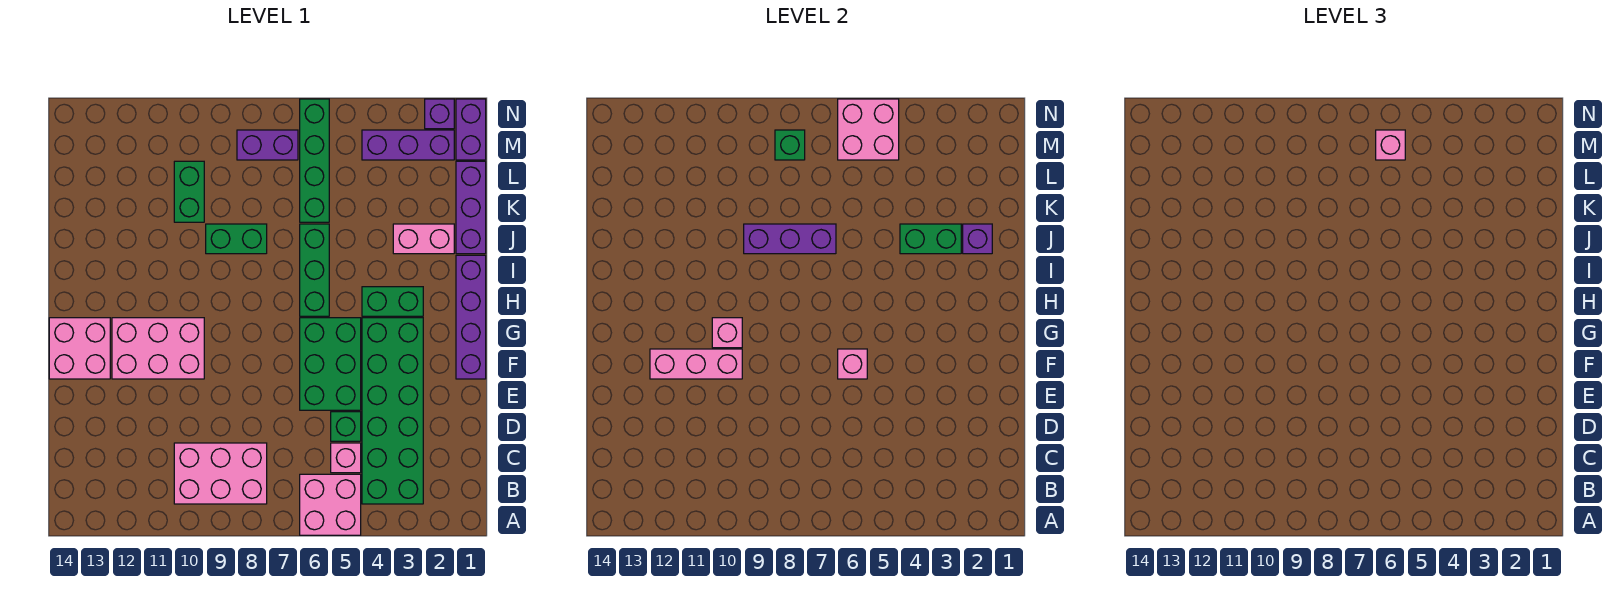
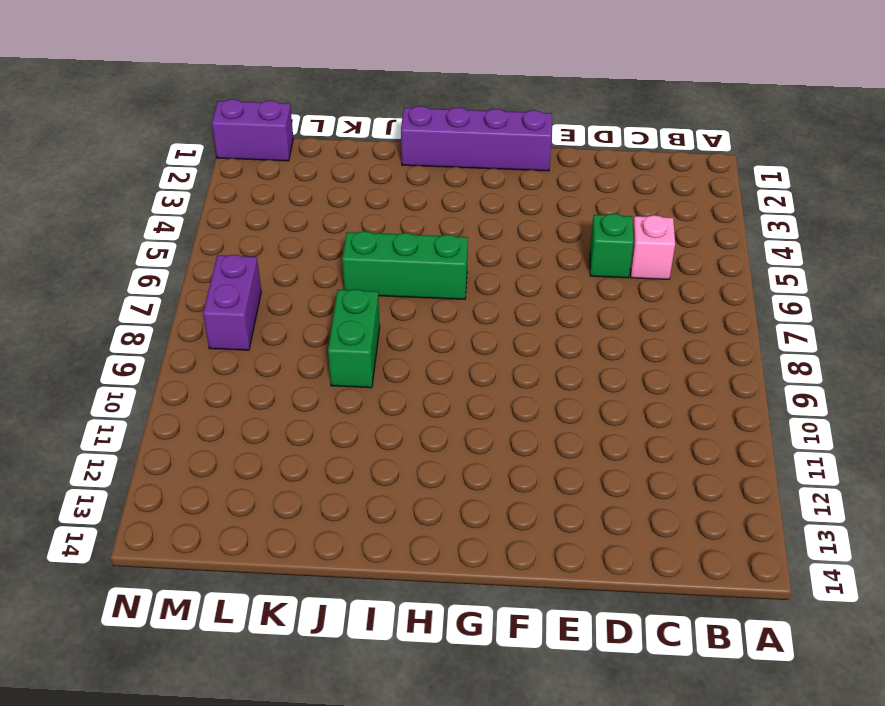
none -> pink 2x2 brick [300,474,361,535]
none -> green 2x6 brick [362,318,423,504]
none -> pink 2x3 brick [174,443,267,504]

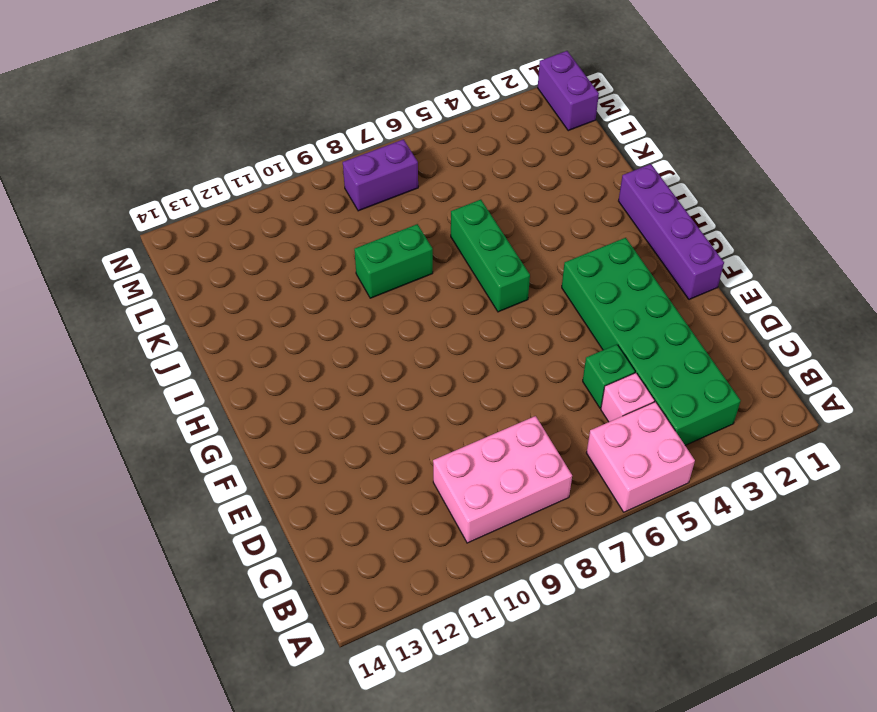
none -> green 2x3 brick [300,318,361,410]
none -> pink 2x3 brick [112,318,204,379]
none -> pink 2x2 brick [49,318,110,379]

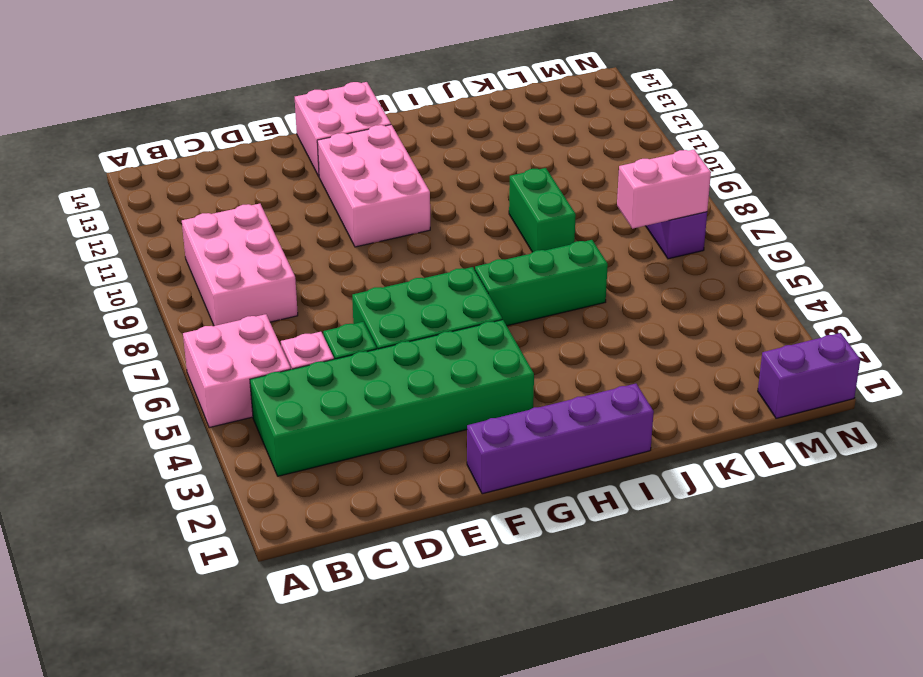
pink 1x2 brick [617,150,711,229] -> pink 1x2 brick turned to [393,224,454,254]
none -> green 1x2 brick [362,287,423,316]
none -> purple 1x3 brick [456,161,486,254]
none -> green 1x4 brick [300,99,329,222]

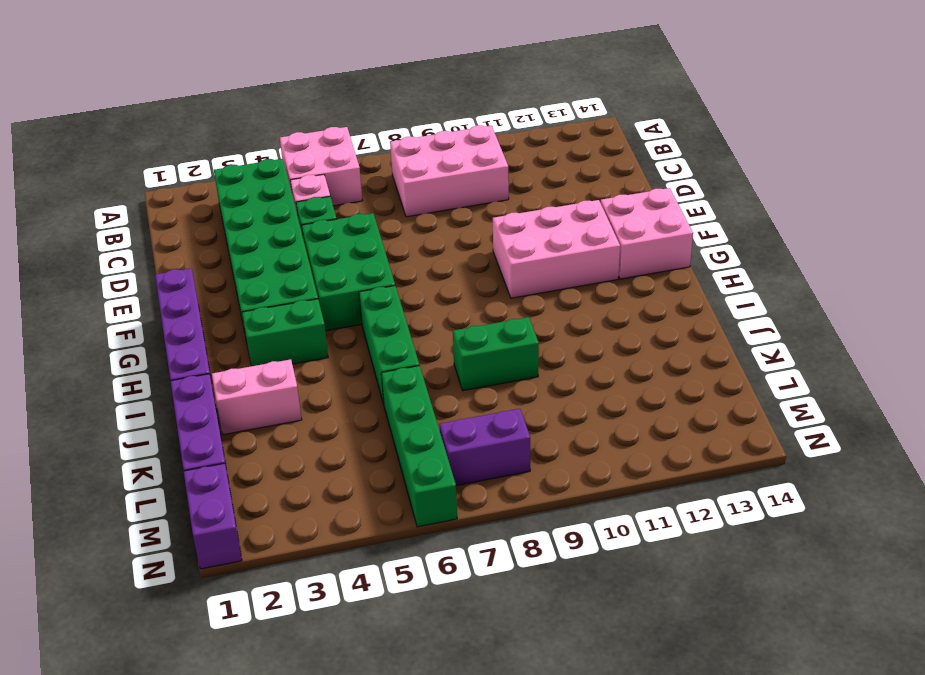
none -> green 1x2 brick [174,161,204,222]
none -> purple 1x3 brick [362,130,454,160]
none -> purple 1x1 brick [425,99,454,129]

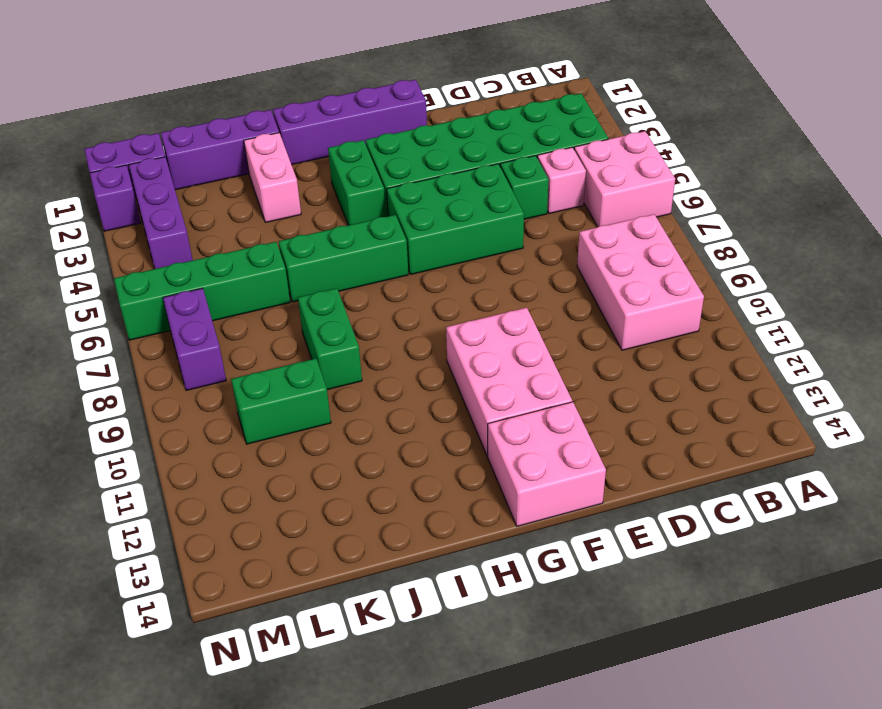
none -> pink 1x1 brick [838,349,867,379]
none -> pink 1x3 brick [650,349,742,379]
none -> pink 1x1 brick [712,318,742,348]

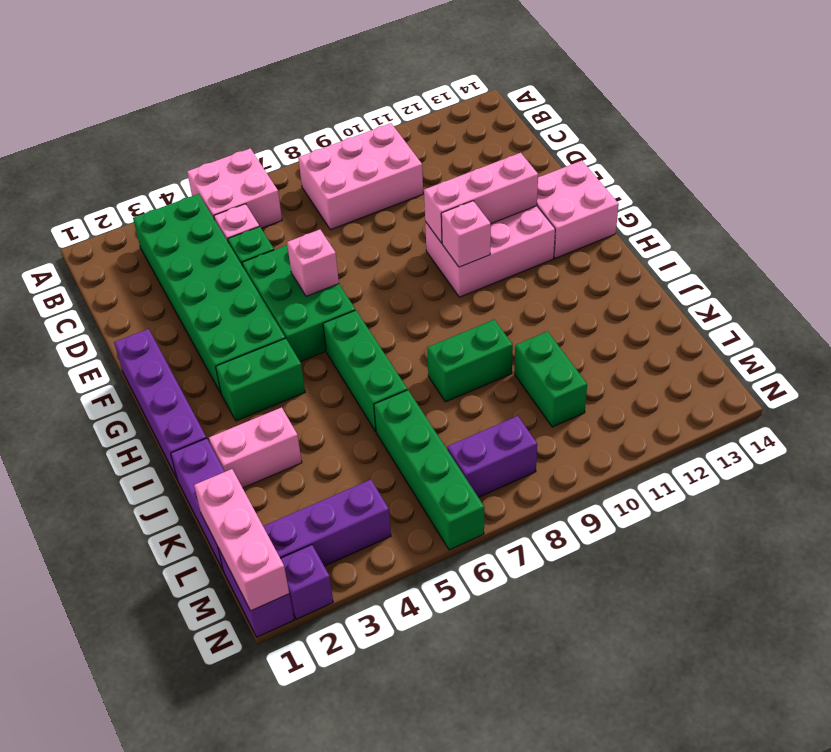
pink 1x3 brick [194,469,289,611] -> none
none -> purple 1x1 brick [963,224,992,254]
none -> green 1x2 brick [900,224,961,254]
none -> purple 1x3 brick [744,224,836,254]

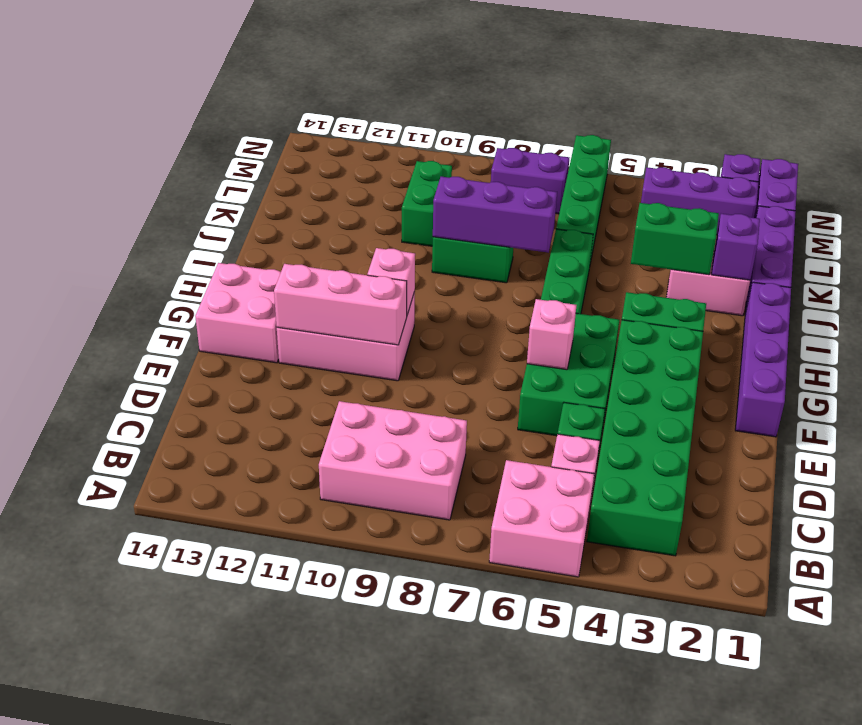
none -> pink 2x2 brick [838,99,899,160]
none -> green 1x1 brick [775,130,805,160]
none -> pink 1x1 brick [1376,130,1405,160]

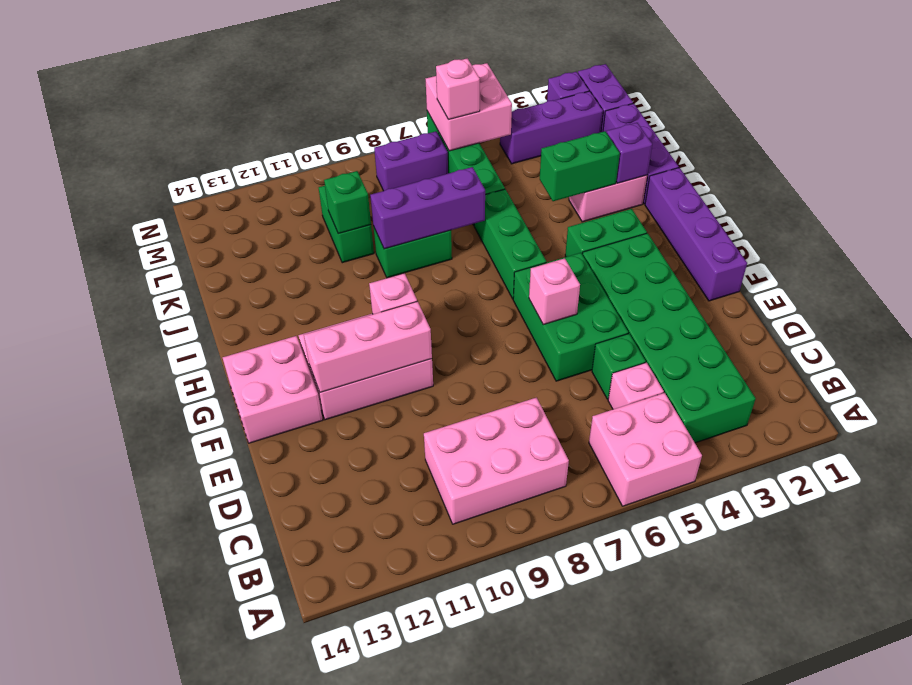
green 1x1 brick [324,171,371,234] -> green 1x1 brick moved to [775,130,805,160]

